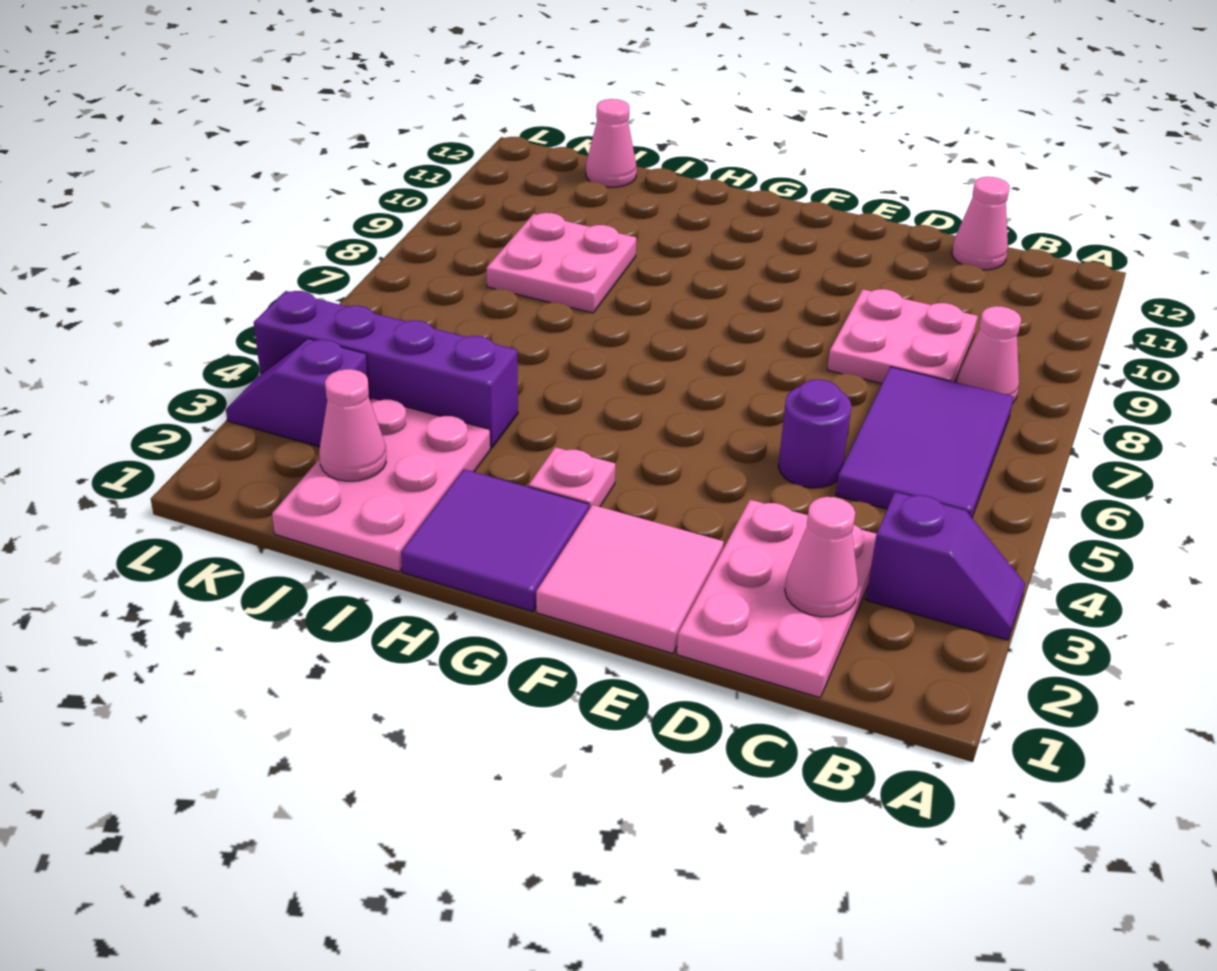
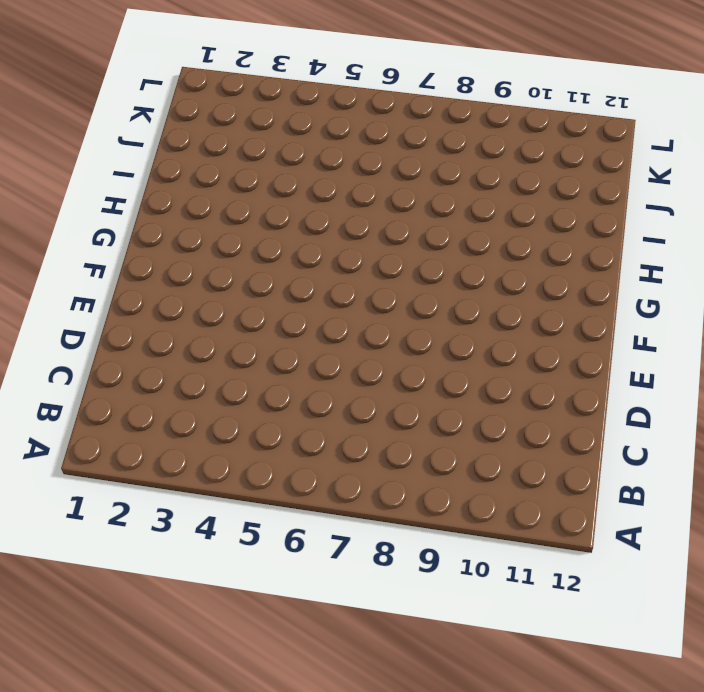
none -> purple 1x2 slope [866,492,1025,640]
none -> purple 2x3 tile [836,367,1014,517]
none -> pink 1x1 cone [957,306,1021,402]

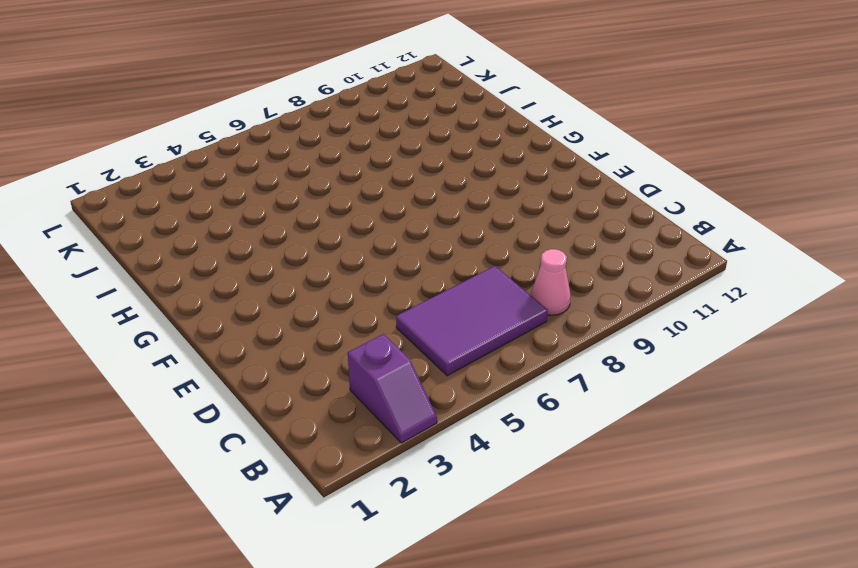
none -> pink 2x3 plate [677,500,876,698]
none -> pink 2x2 plate [827,289,978,384]
none -> pink 1x1 cone [952,177,1010,270]

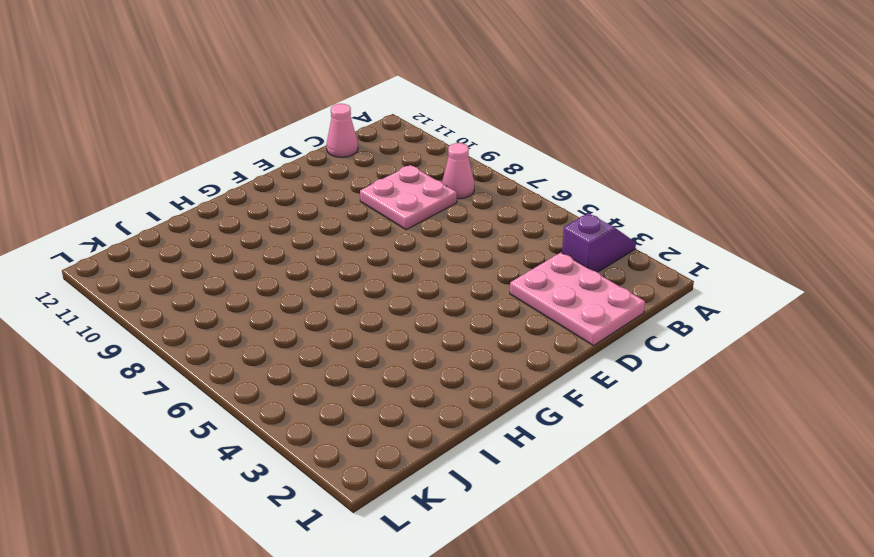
none -> purple 2x3 tile [836,367,1014,517]
none -> purple 1x1 round brick [778,379,852,488]
none -> pink 2x2 tile [536,505,724,654]

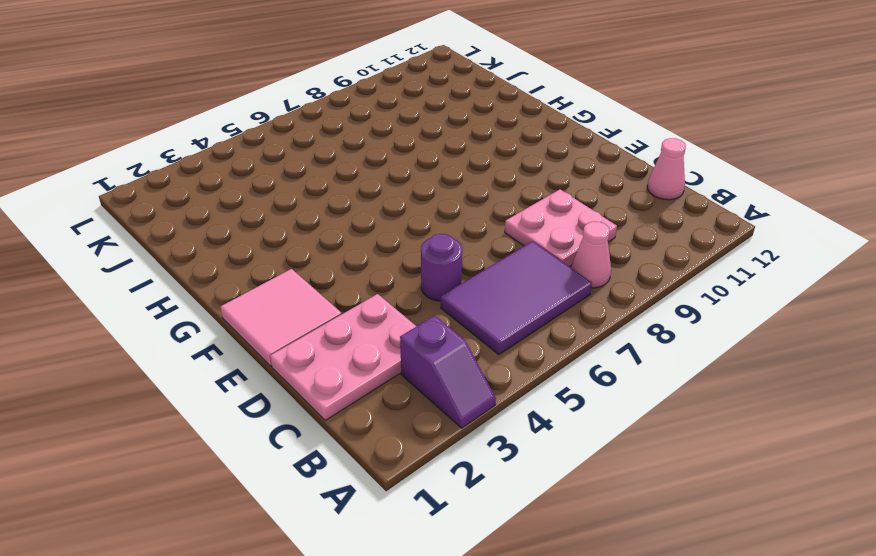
none -> purple 2x2 tile [401,469,589,612]
none -> pink 1x1 plate [529,447,615,509]
none -> pink 2x3 plate [272,398,490,572]

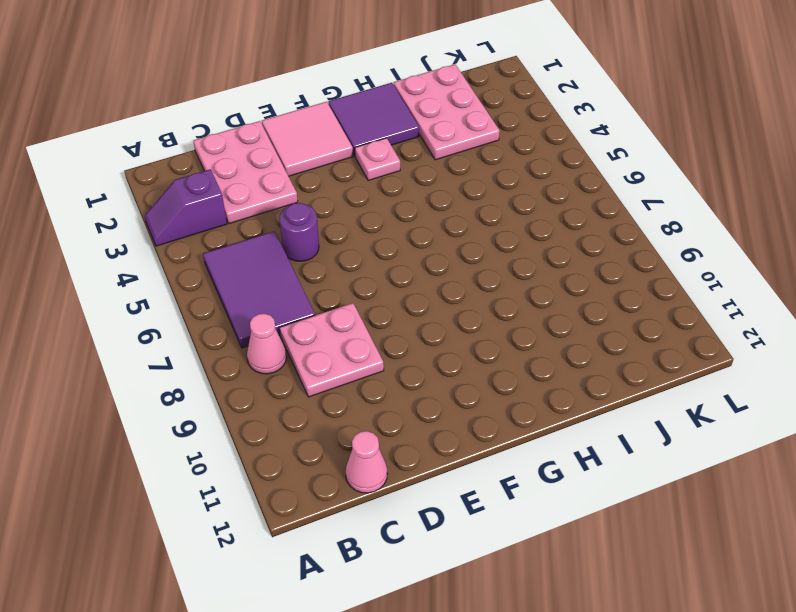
none -> purple 1x4 brick [254,291,518,448]
none -> pink 2x2 plate [486,213,636,313]
none -> pink 1x1 cone [586,99,637,187]

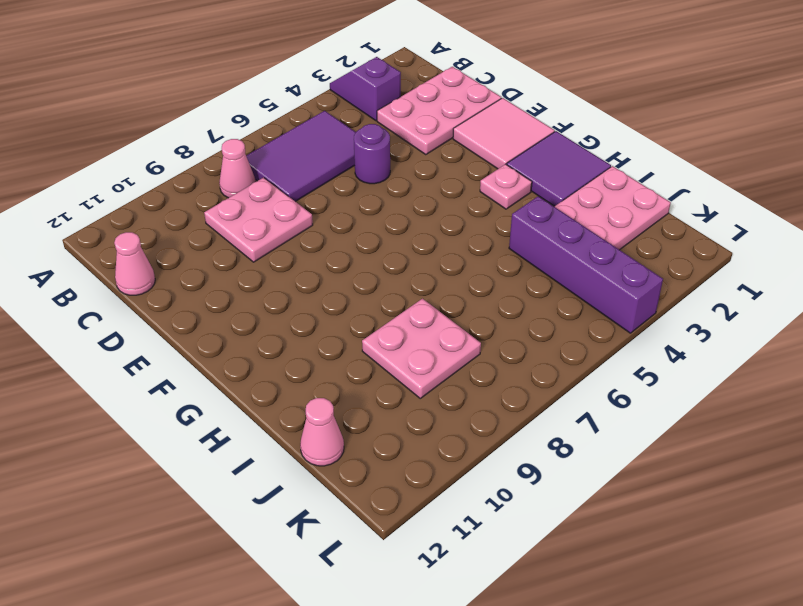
none -> purple 1x2 slope [226,339,370,447]
none -> pink 1x1 cone [785,497,858,617]
none -> pink 1x1 cone [319,369,386,481]

